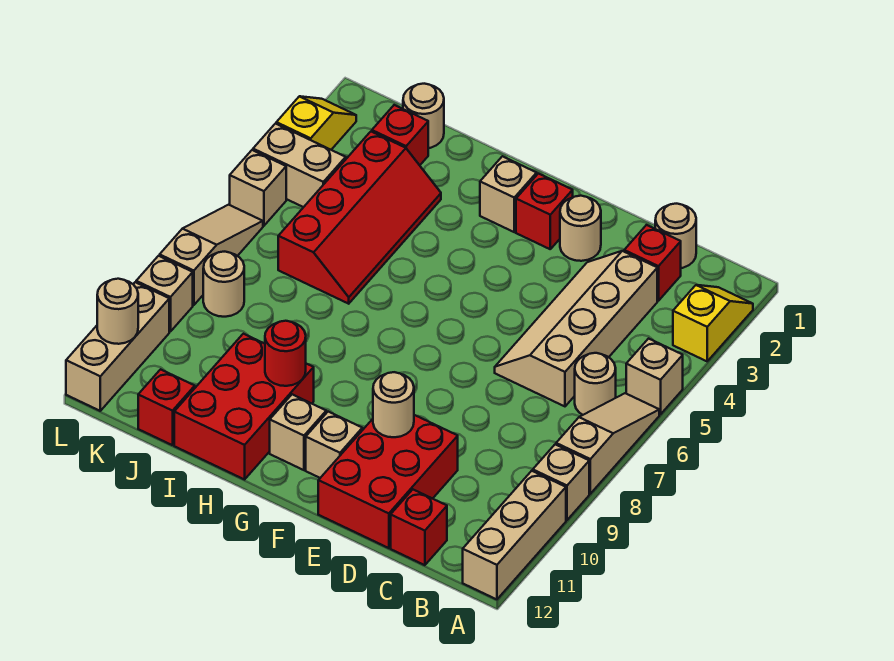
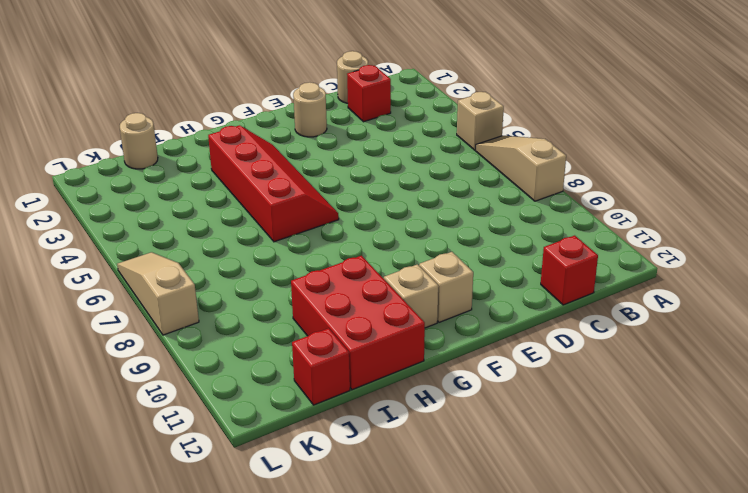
red 2x4 slope [208,125,339,242] -> red 2x4 slope moved to [278,132,441,304]
none -> yellow 1x2 slope [673,285,753,361]
none -> tan 1x1 brick [533,444,589,520]
none -> tan 1x3 brick [463,471,566,599]
none -> tan 1x1 round brick [575,353,616,415]

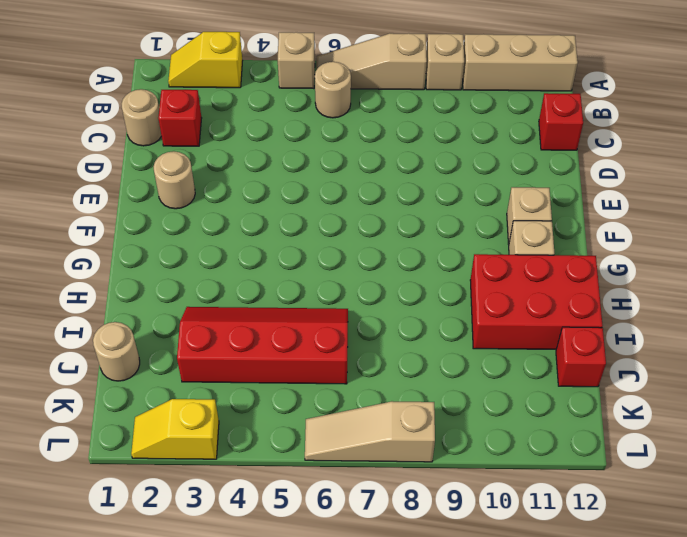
none -> tan 2x4 slope [495,251,657,406]
none -> red 2x3 brick [318,415,458,548]
none -> red 1x1 brick [516,174,573,249]
none -> tan 1x1 brick [480,156,537,232]

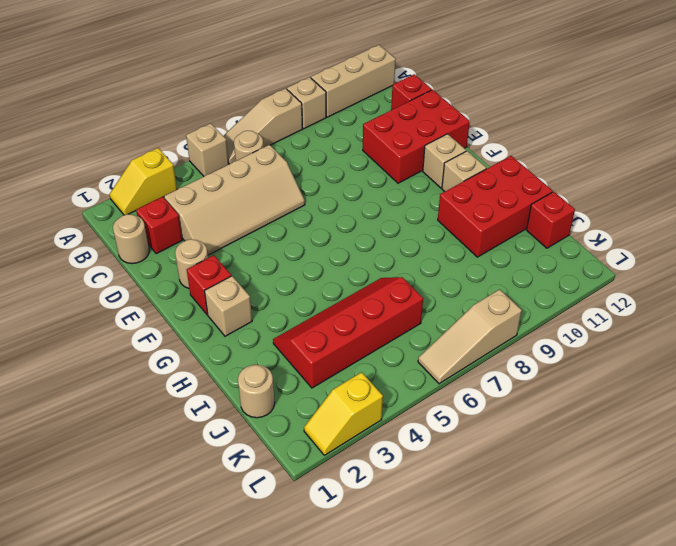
none -> red 1x1 brick [372,105,428,165]
none -> tan 1x2 brick [253,124,346,207]
none -> tan 1x1 round brick [203,252,244,317]
none -> tan 1x1 brick [230,150,286,226]

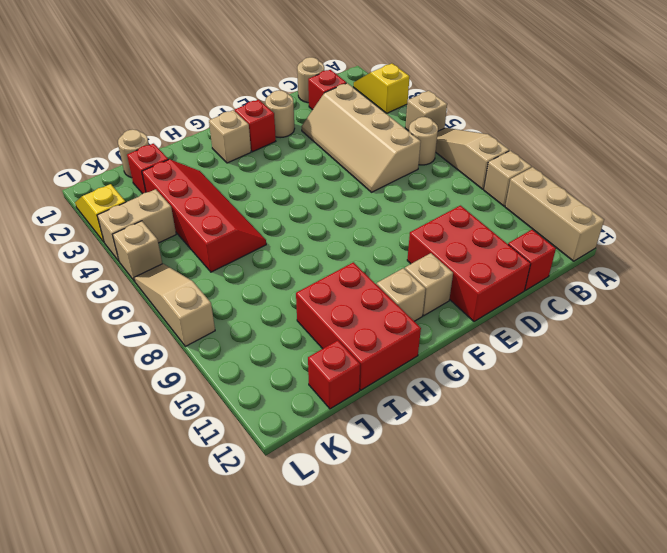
none -> tan 1x1 round brick [203,252,244,317]
none -> tan 1x1 brick [136,256,193,332]
none -> tan 1x3 brick [66,282,169,411]
none -> tan 1x1 round brick [373,372,414,437]

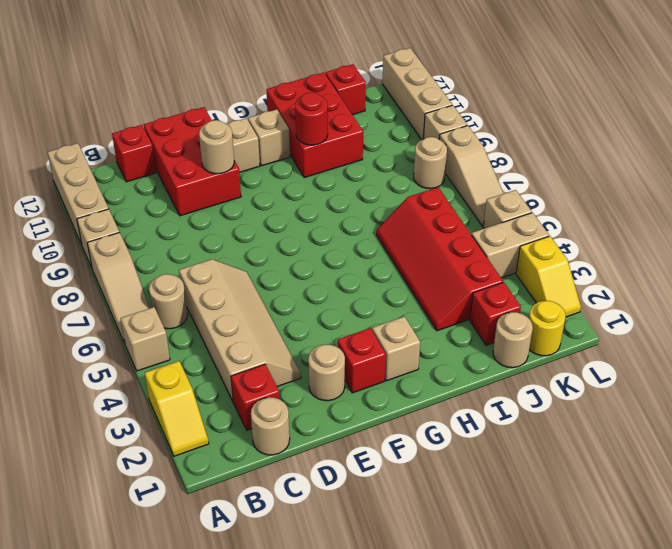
yellow 1x1 round brick [529,301,566,356] -> none
none -> tan 1x1 round brick [97,279,138,344]

